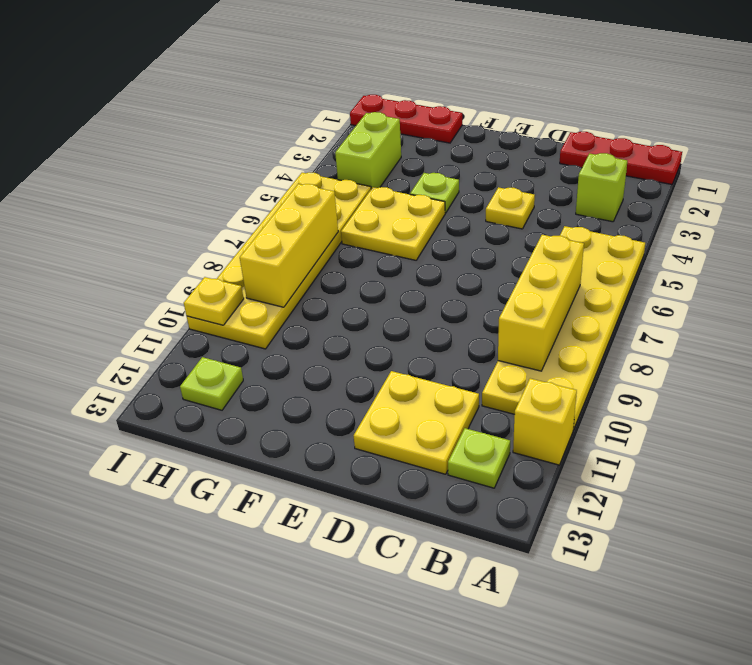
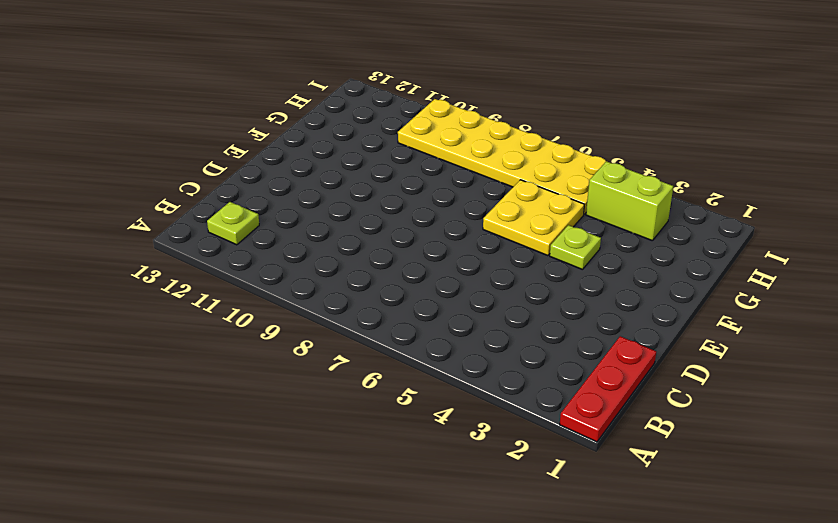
none -> yellow 2x6 plate [482,226,645,430]
none -> yellow 1x1 brick [513,378,577,465]
none -> lime 1x1 brick [576,153,627,222]

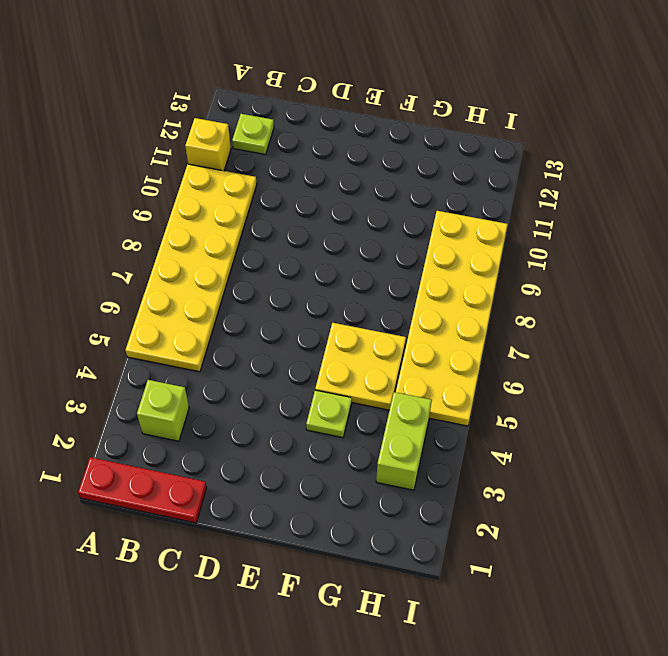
none -> yellow 2x2 plate [354,371,479,474]
none -> yellow 1x1 plate [486,187,535,229]
none -> red 1x3 plate [350,95,462,143]

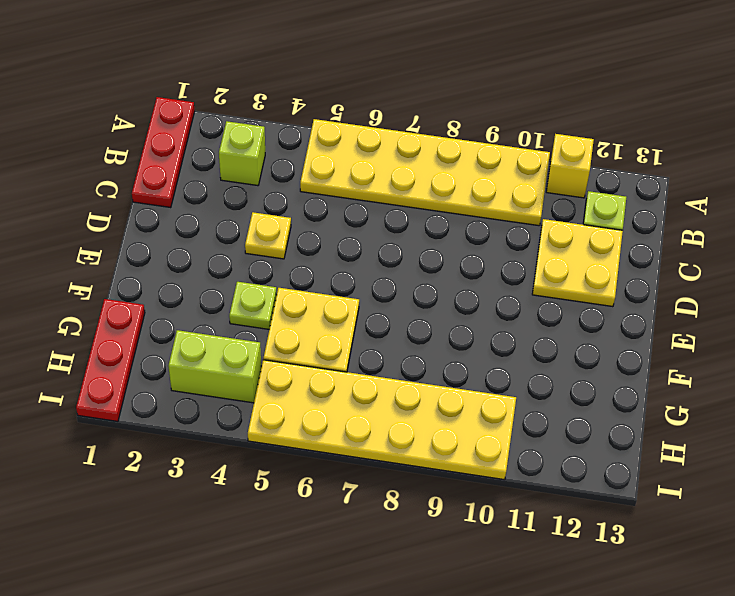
none -> lime 1x1 plate [180,357,243,410]
none -> yellow 1x3 brick [498,235,584,371]
none -> yellow 1x3 brick [240,184,338,307]

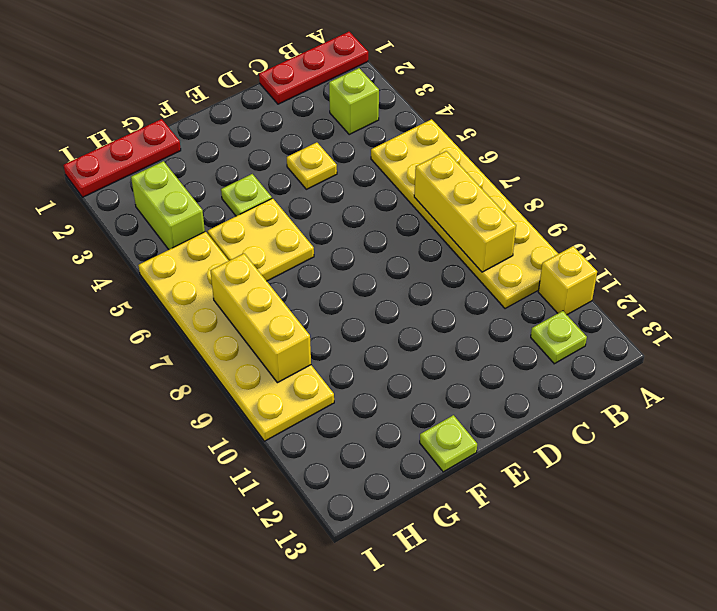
lime 1x1 plate [420,415,477,472] -> lime 1x1 plate moved to [180,357,243,410]
none -> yellow 2x2 plate [354,371,479,474]
none -> yellow 1x1 plate [184,277,244,325]

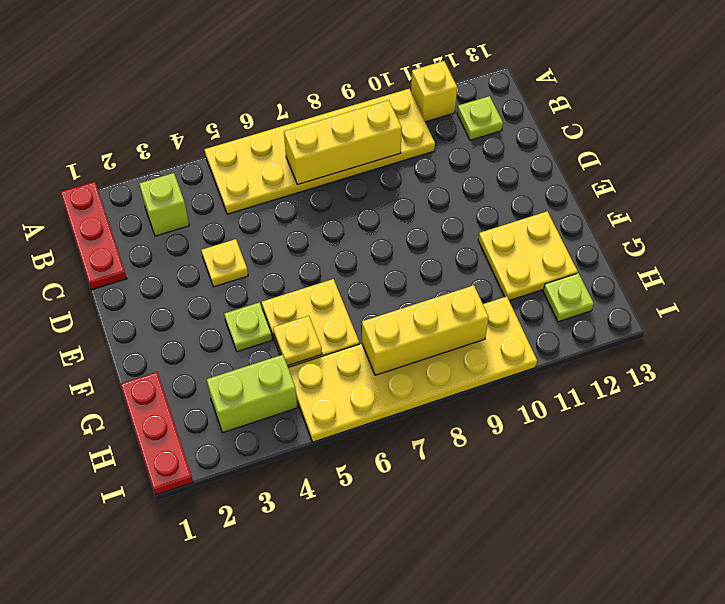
yellow 2x2 plate [478,211,578,301] -> yellow 2x2 plate moved to [354,371,479,474]
yellow 1x1 plate [273,316,322,366] -> yellow 1x1 plate moved to [184,277,244,325]

